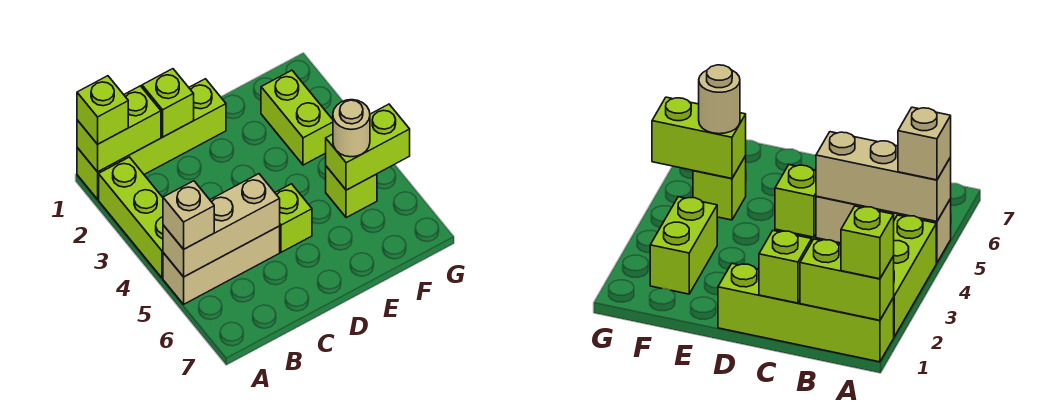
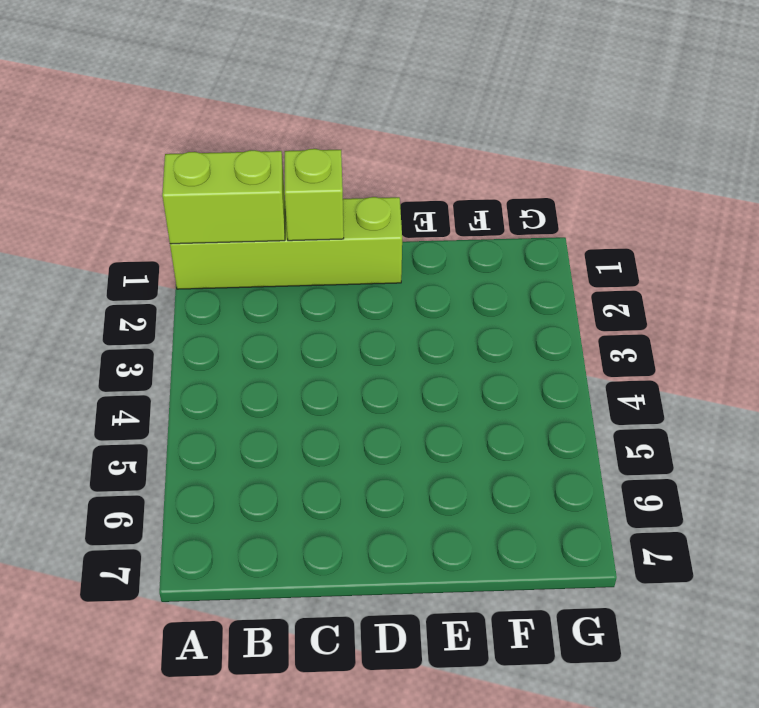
none -> lime 1x3 brick [99,157,163,278]
none -> tan 1x3 brick [163,226,280,304]
none -> lime 1x1 brick [275,184,312,252]

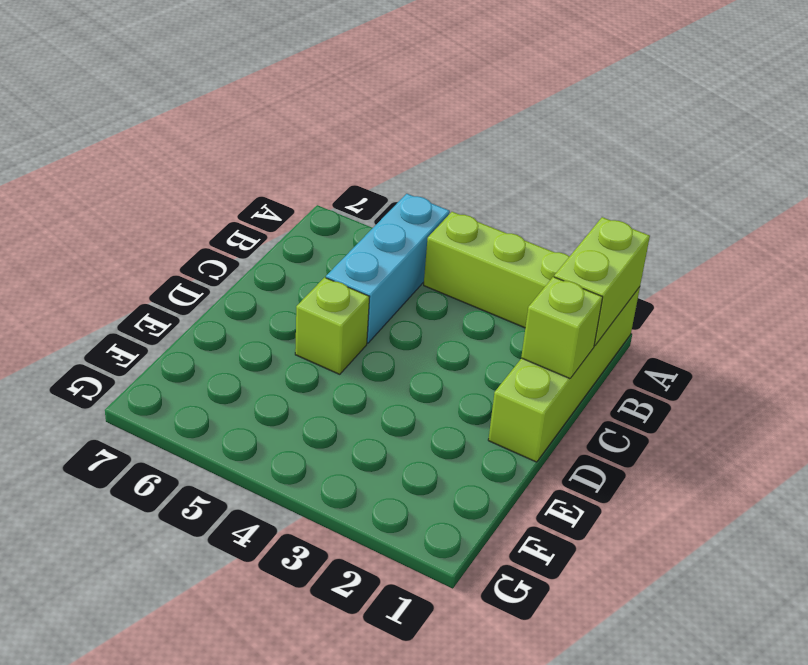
cyan 1x3 brick [326,194,450,343] -> tan 1x3 brick [163,226,280,304]
none -> lime 1x2 brick [261,70,333,165]
none -> lime 1x1 brick [326,166,377,218]
none -> tan 1x3 brick [163,174,280,277]

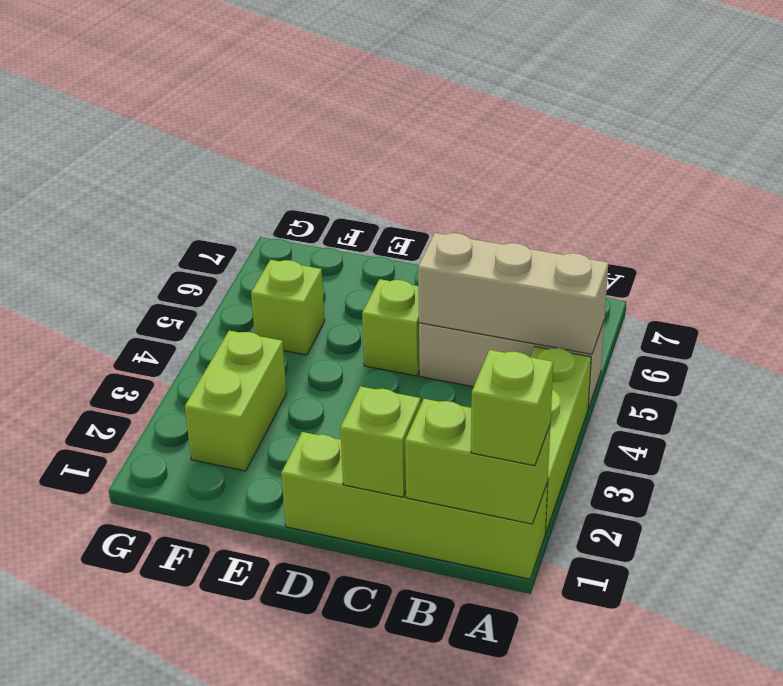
none -> lime 1x2 brick [326,104,410,190]
none -> tan 1x1 brick [163,181,214,249]
none -> tan 1x1 round brick [333,100,370,157]

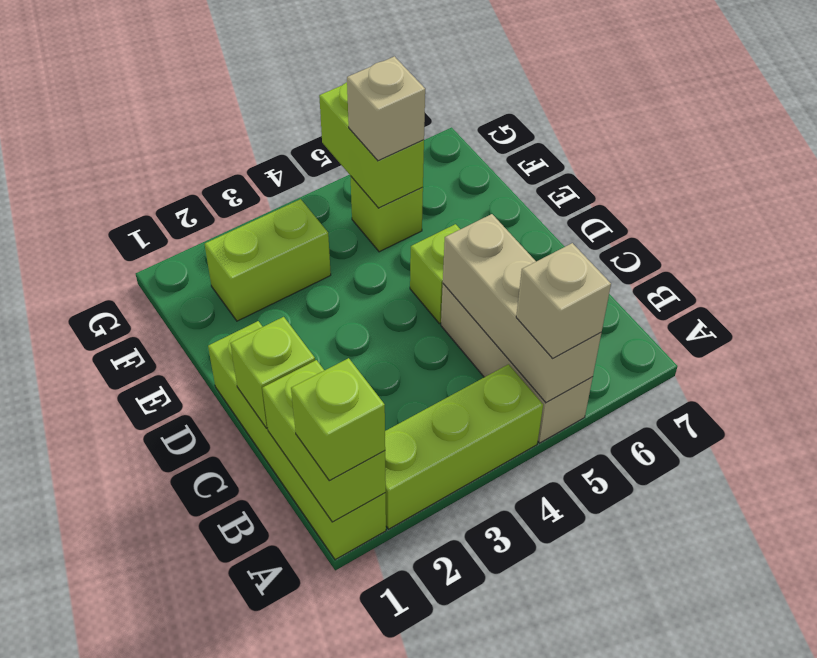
tan 1x1 brick [347,56,425,161] -> tan 1x1 round brick [333,100,370,157]

